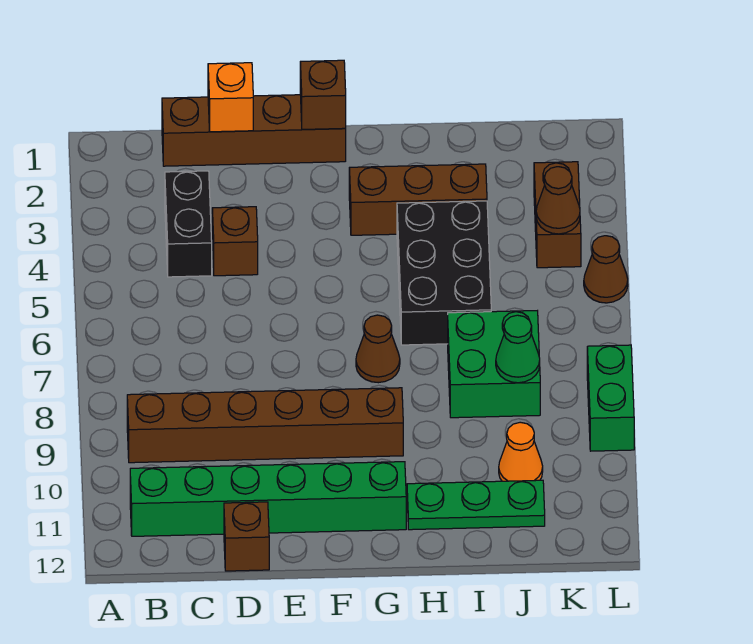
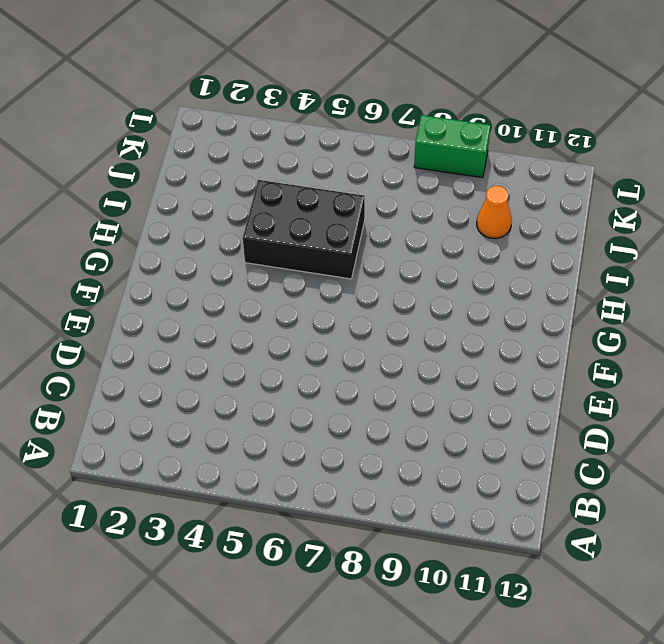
none -> brown 1x6 brick [127,388,403,463]
none -> green 1x6 brick [130,462,406,536]
none -> brown 1x4 brick [162,95,346,166]

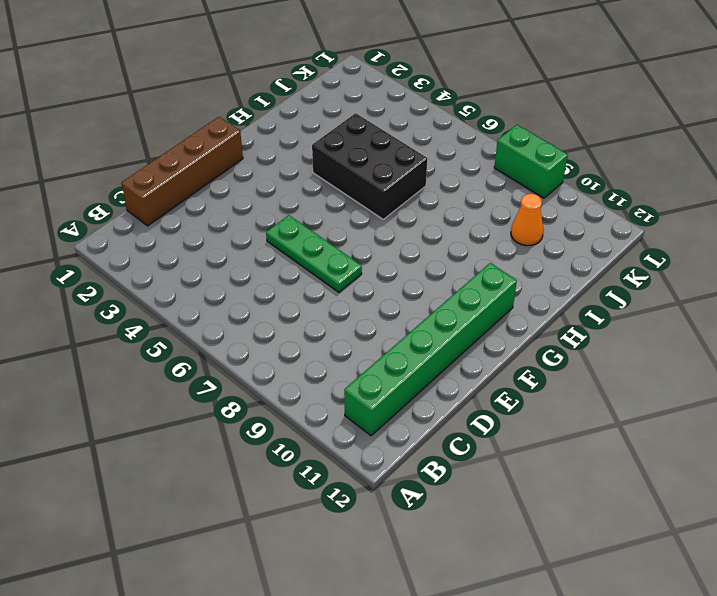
green 1x3 plate [266,215,362,292] -> green 1x3 plate turned to [407,480,545,530]
none -> brown 1x6 brick [127,388,403,463]
none -> black 1x2 brick [165,171,212,277]
none -> brown 1x1 brick [212,207,258,276]

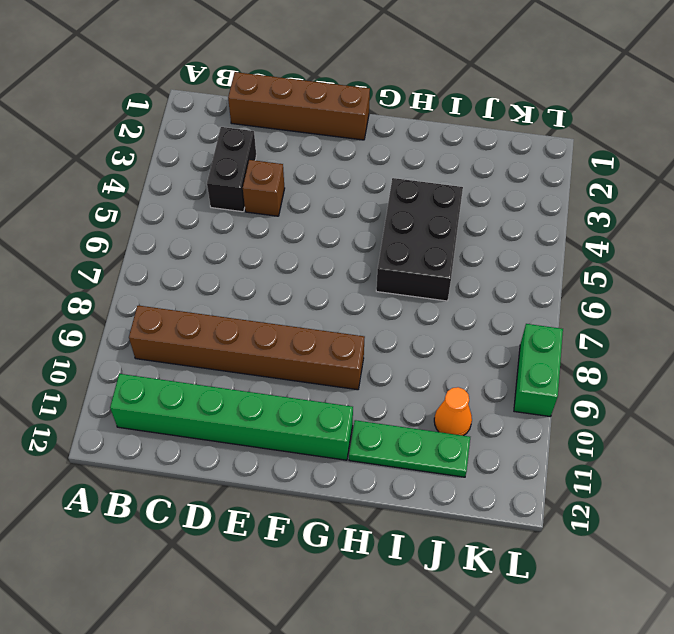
none -> brown 1x1 brick [224,502,269,571]
none -> brown 1x3 brick [349,164,487,235]
none -> brown 1x1 cone [356,315,400,383]

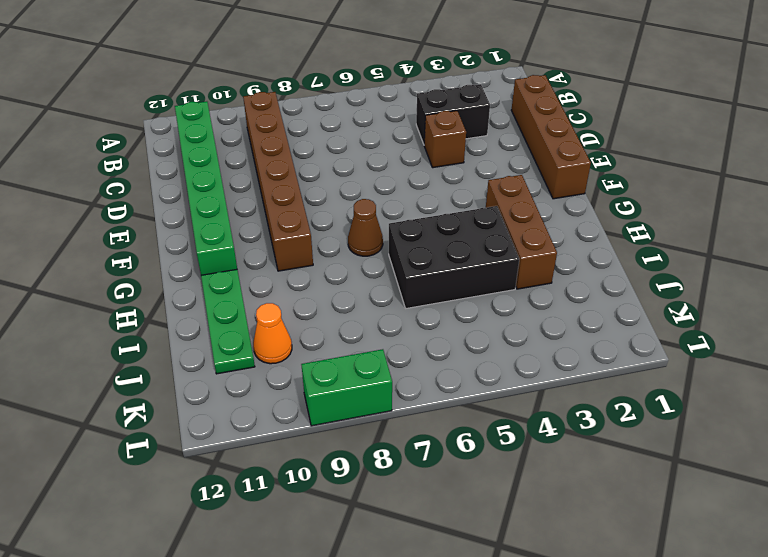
none -> brown 1x1 brick [224,502,269,571]
none -> green 2x2 brick [448,311,540,418]
none -> brown 1x2 brick [534,162,581,268]

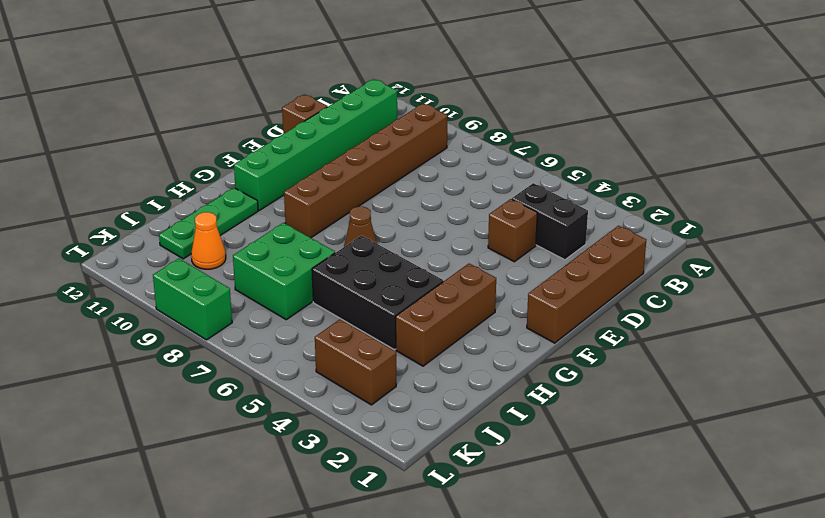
none -> brown 1x1 cone [584,236,628,303]
none -> orange 1x1 brick [208,63,253,132]
none -> brown 1x1 brick [300,60,346,129]

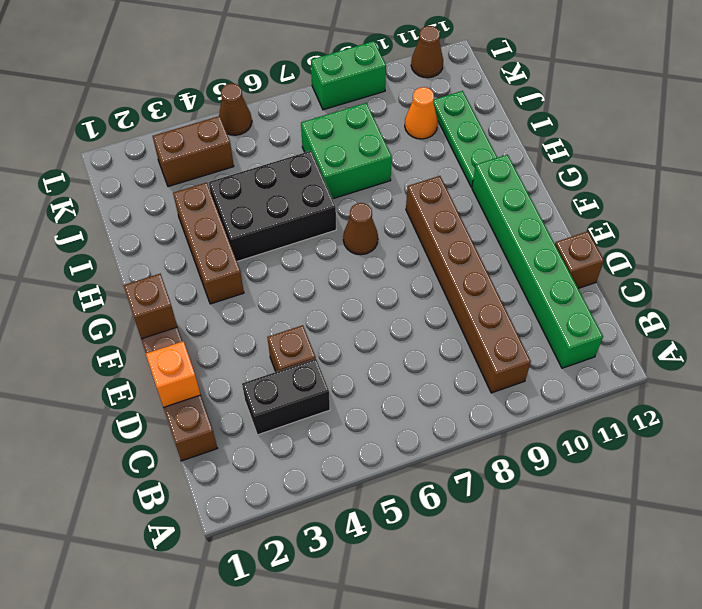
brown 1x1 cone [411,26,443,78] -> brown 1x1 cone moved to [536,167,580,234]
none -> green 1x1 cone [496,315,540,383]

